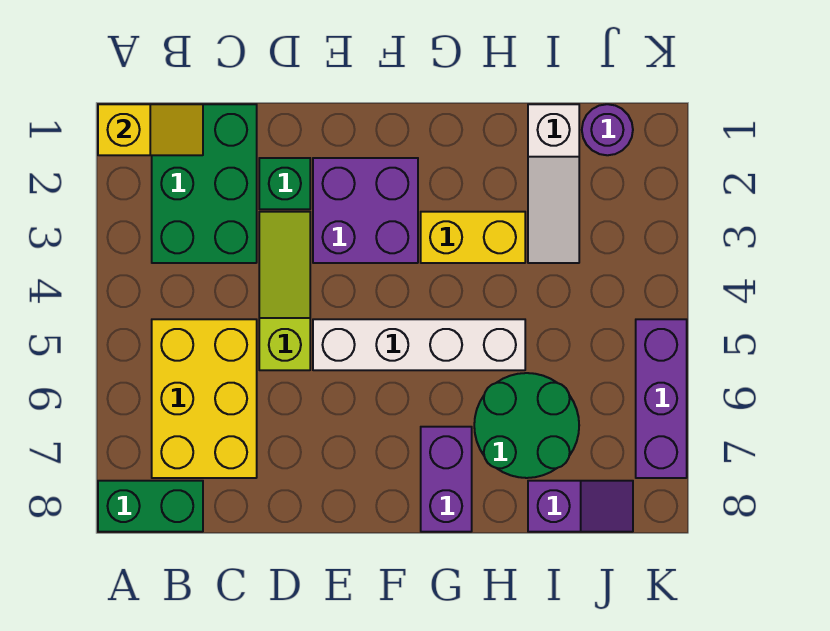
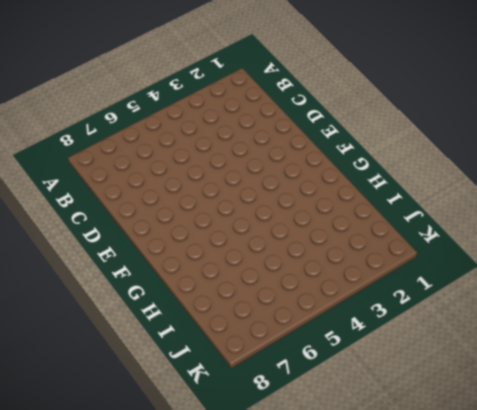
none -> green 1x2 brick [98,481,203,532]
none -> green 2x3 brick [152,104,257,263]
none -> yellow 2x3 brick [152,319,257,478]

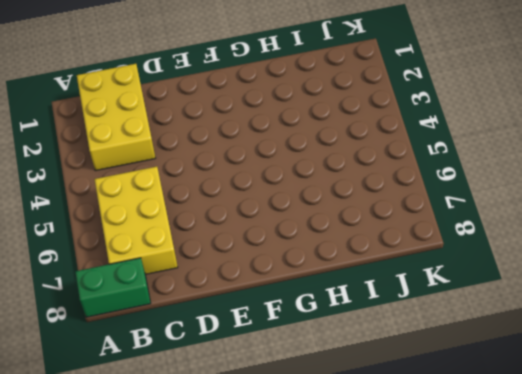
yellow 2x3 brick [77,64,155,171] -> green 2x3 brick [152,104,257,263]
none -> green 1x1 brick [259,158,310,209]
none -> lime 1x3 slope [259,212,310,370]
none -> purple 2x2 brick [313,158,418,263]

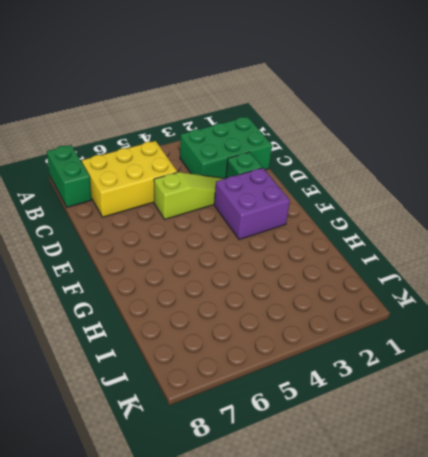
none -> white 1x4 brick [313,319,525,370]
none -> yellow 1x2 brick [421,212,525,263]
none -> purple 1x2 brick [421,427,472,532]

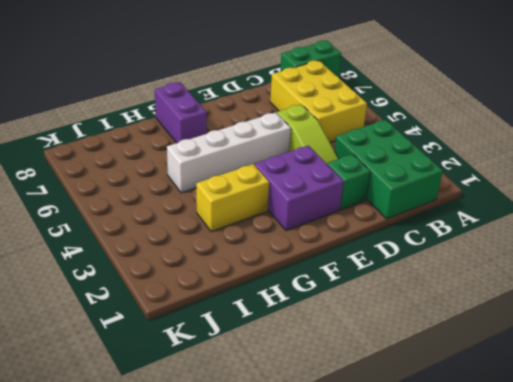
none -> green 2x2 round brick [474,373,579,478]
none -> white 1x3 slope [528,104,579,263]
none -> purple 1x2 slope [528,481,633,532]

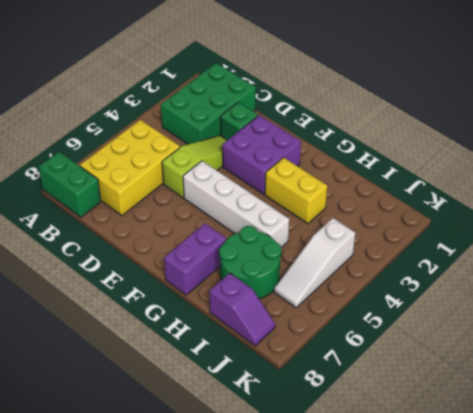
white 1x3 slope [274,218,355,308] -> white 1x3 slope moved to [528,104,579,263]
none -> purple 1x1 round brick [582,104,633,155]
none -> purple 1x3 brick [636,319,687,478]
none -> yellow 1x2 slope [98,104,203,155]

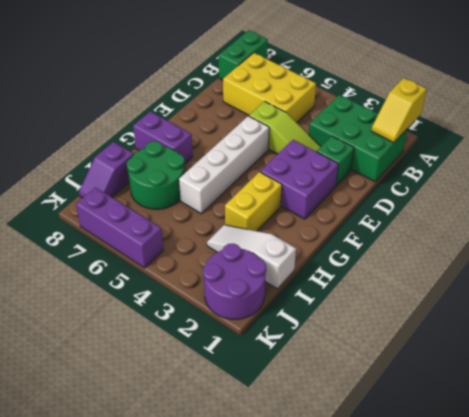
purple 2x2 round brick [203,244,266,319] -> purple 1x1 round brick [582,104,633,155]

